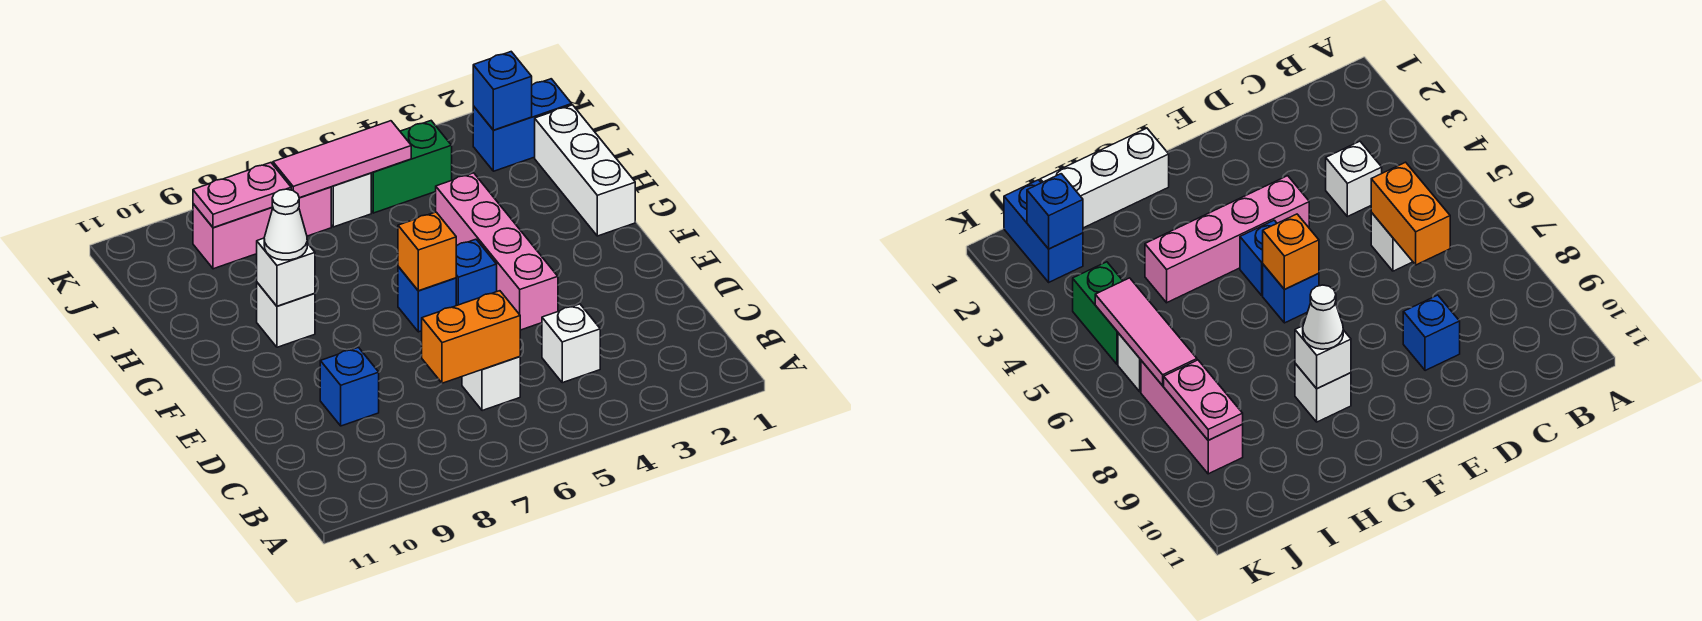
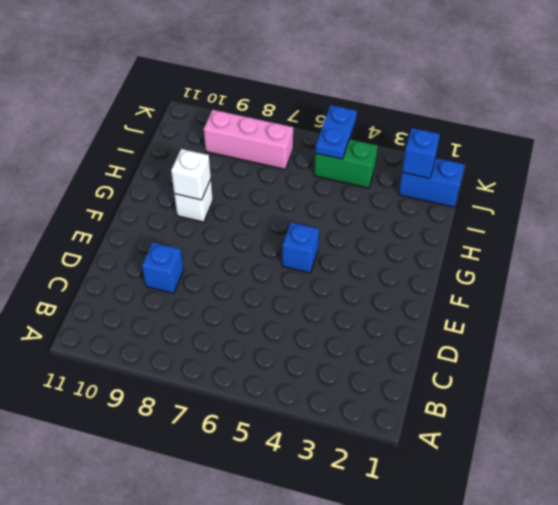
blue 1x2 plate [315,105,357,159] -> pink 1x3 tile [273,121,411,198]
none -> white 1x1 brick [542,304,600,383]
none -> white 1x1 brick [462,357,520,411]
none -> pink 1x4 brick [436,173,558,330]

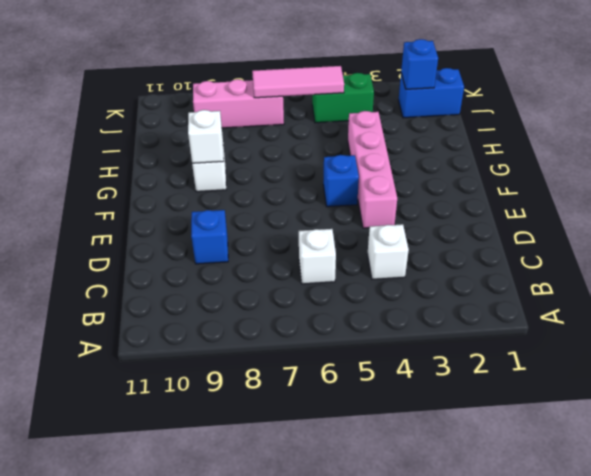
none -> blue 1x1 brick [398,267,456,332]
none -> white 1x3 brick [535,105,635,236]
none -> white 1x1 brick [331,173,371,227]

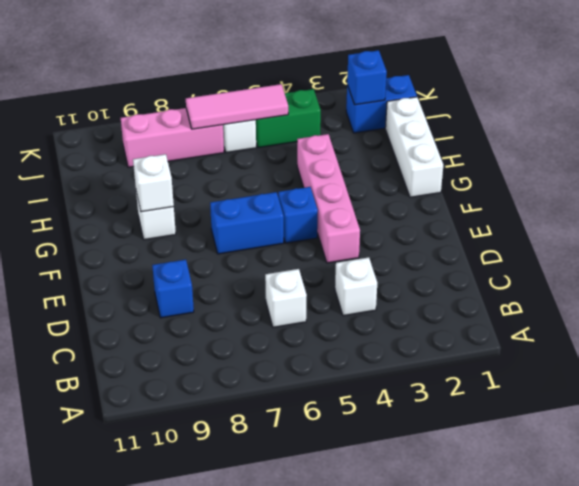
blue 1x2 brick [210,192,284,254] -> blue 1x1 brick [398,267,456,332]
none -> orange 1x2 brick [422,291,520,383]
none -> orange 1x1 brick [398,212,456,291]
none -> pink 1x2 plate [193,163,291,228]

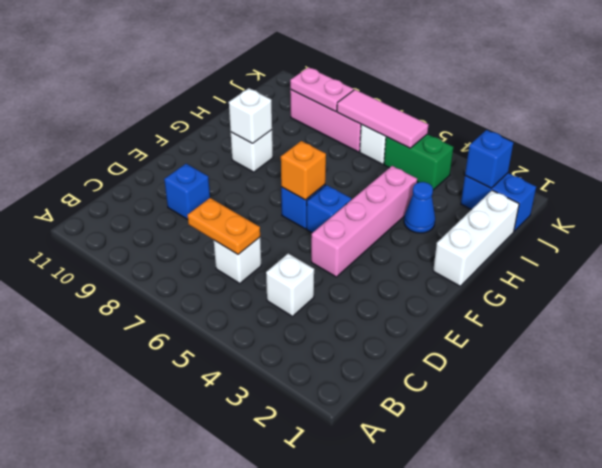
orange 1x2 plate [188,198,260,254] -> orange 1x2 brick [422,291,520,383]
blue 1x1 cone [404,182,435,233] -> none
none -> white 1x1 cone [264,189,307,260]

